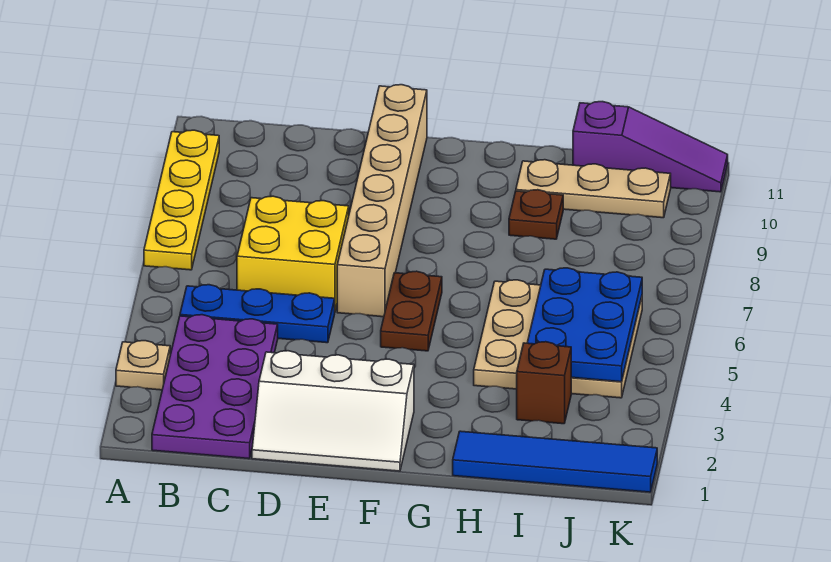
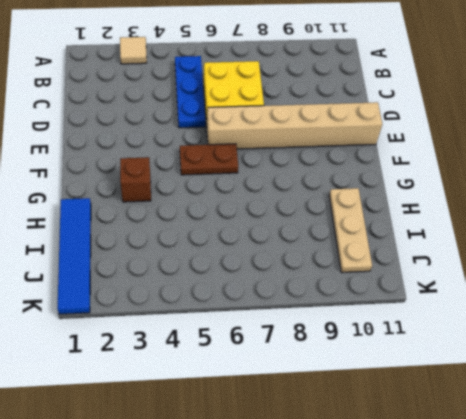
tan 1x1 tile [120,37,147,64] -> tan 1x1 plate [116,341,170,390]
brown 1x1 brick [120,157,151,202] -> brown 1x1 brick moved to [517,342,571,424]
none -> yellow 1x4 plate [144,130,219,270]
none -> purple 2x4 plate [152,315,278,459]
none -> white 2x3 slope [252,351,414,471]

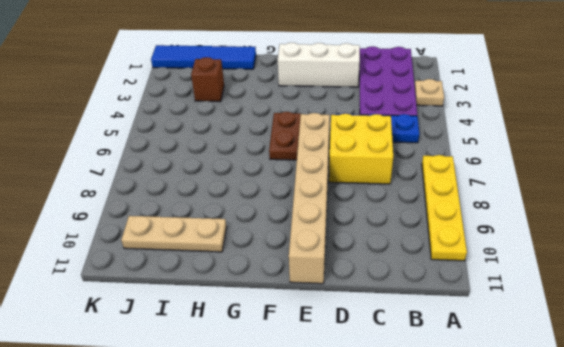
none -> tan 3x3 plate [474,280,642,398]
none -> brown 1x1 plate [509,190,563,239]
none -> purple 1x3 slope [573,102,728,192]

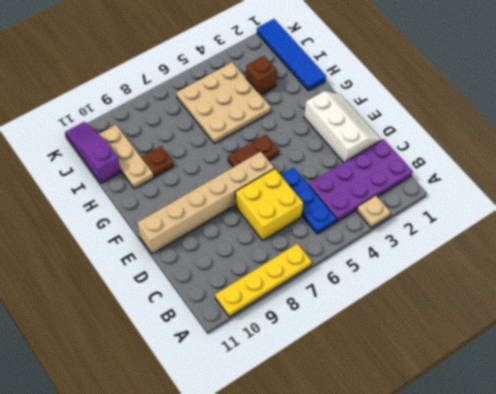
none -> blue 2x3 plate [527,268,642,382]

